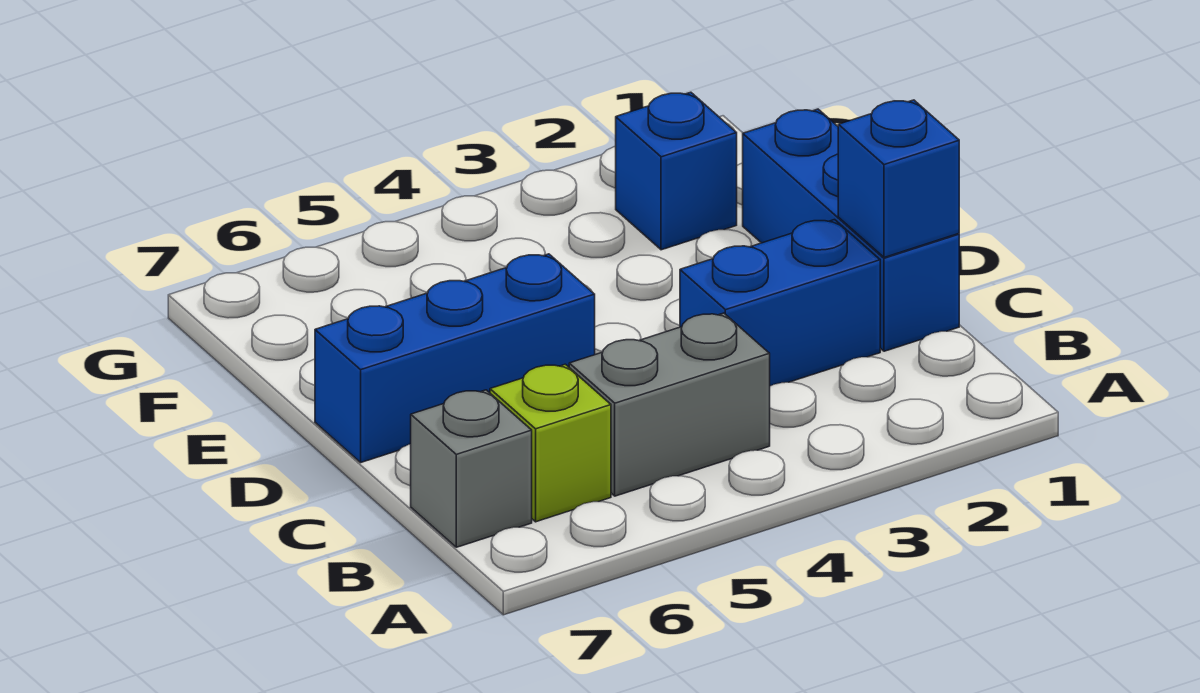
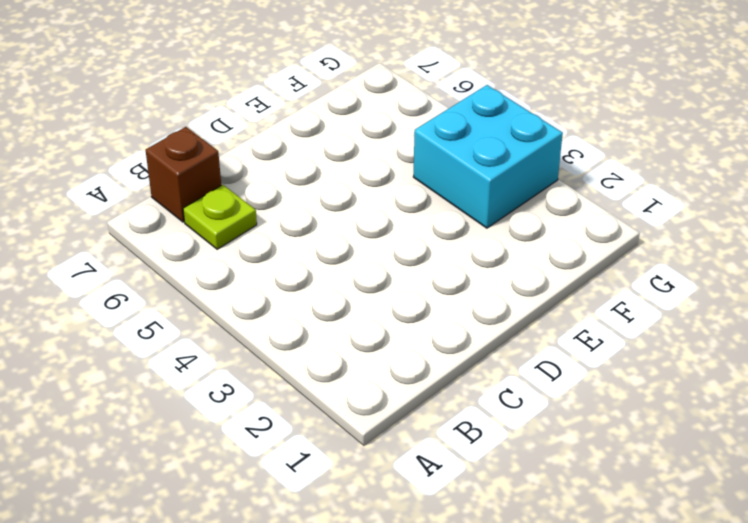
lime 1x1 plate [183,185,257,249] -> lime 1x1 brick [490,364,611,522]
brown 1x1 brick [146,127,221,222] -> grey 1x1 brick [411,390,532,547]
cyan 2x2 brick [413,85,563,228] -> none
none -> grey 1x2 brick [569,313,770,496]
none -> blue 1x3 brick [743,109,959,351]

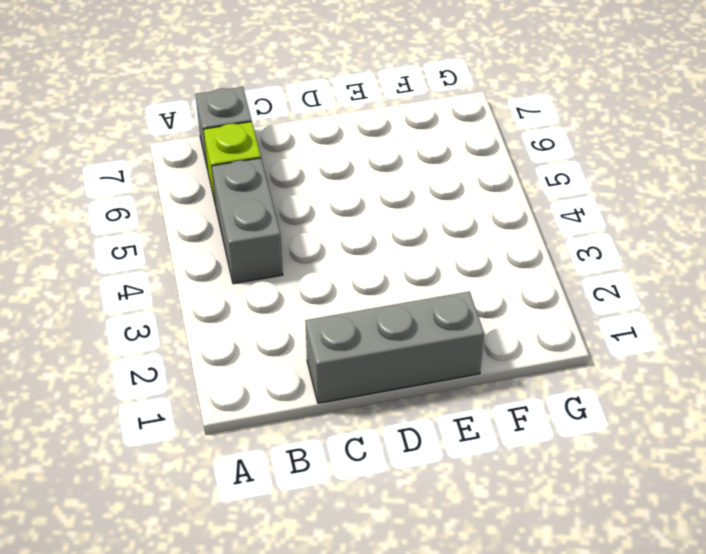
grey 1x3 brick [305,291,484,403] -> blue 1x3 brick [743,109,959,351]
none -> blue 1x2 brick [680,220,880,386]
none -> blue 1x3 brick [315,254,595,462]

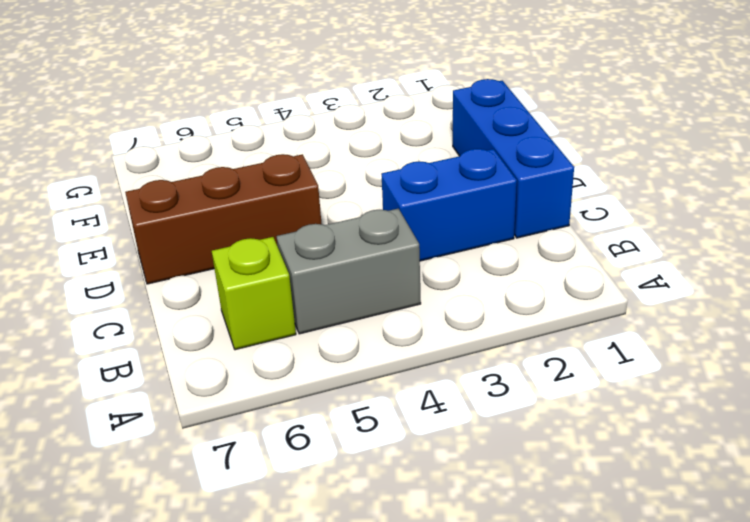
brown 1x3 brick [125,154,322,284] -> blue 1x3 brick [315,254,595,462]
none -> grey 1x1 brick [411,390,532,547]
none -> blue 1x1 brick [616,92,737,250]

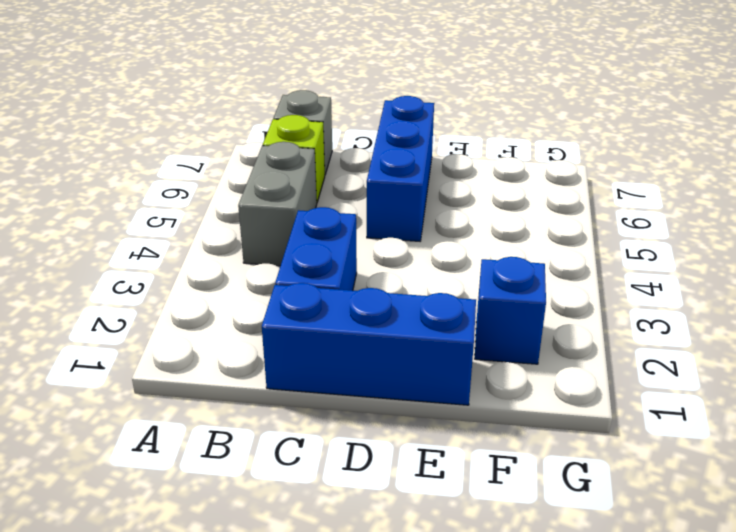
none -> blue 1x1 brick [838,100,959,257]

